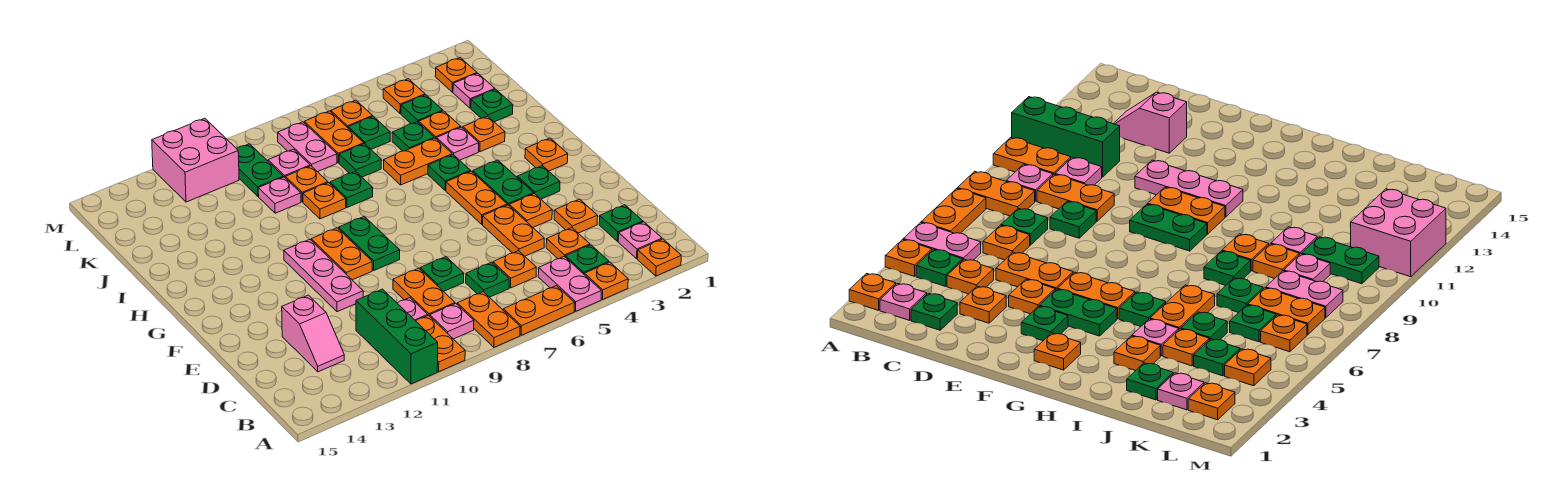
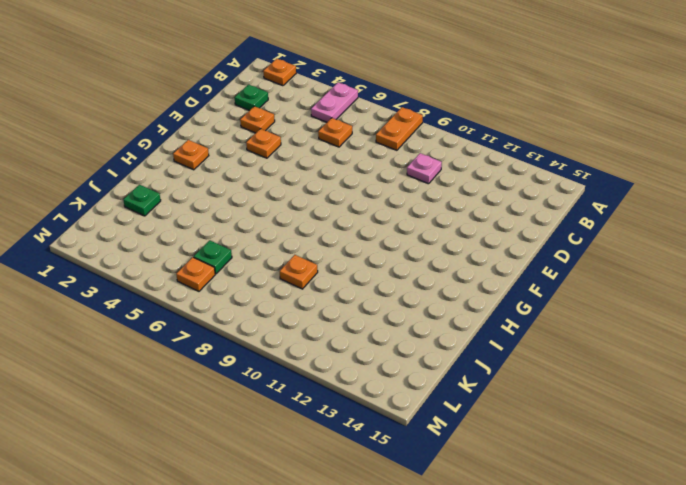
none -> orange 1x1 plate [584,262,628,300]
none -> orange 1x2 plate [503,286,575,335]
none -> orange 1x2 plate [416,315,465,372]
none -> green 1x3 brick [356,289,438,384]

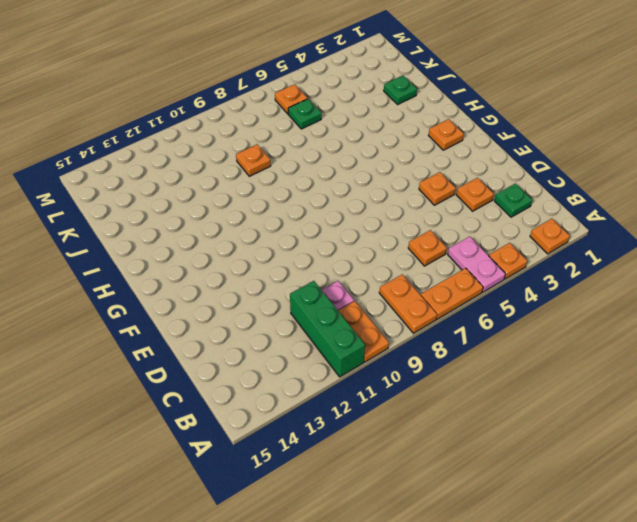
none -> pink 1x1 plate [618,222,662,259]
none -> green 1x1 plate [565,245,609,274]
none -> pink 1x1 plate [430,304,474,339]
none -> orange 1x1 plate [546,228,590,259]

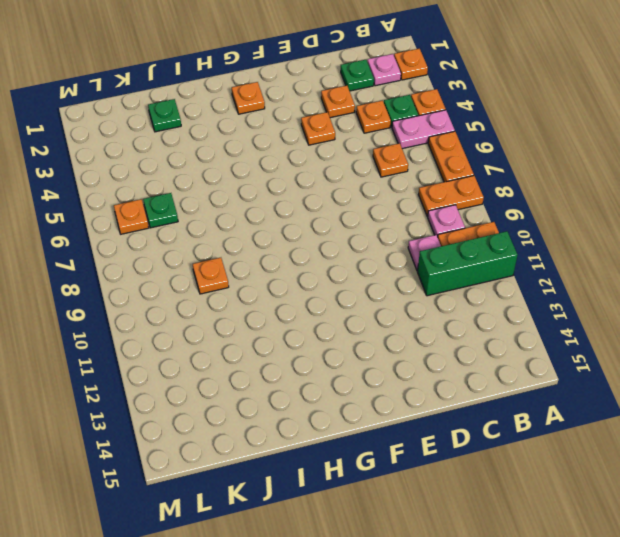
none -> green 1x1 plate [466,262,509,297]
none -> orange 1x2 plate [393,268,455,316]
none -> pink 1x2 slope [282,295,344,372]
none -> orange 1x2 plate [483,205,544,256]

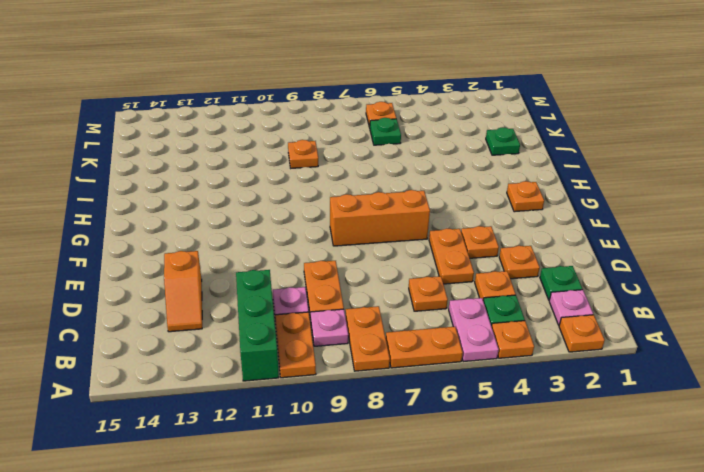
orange 1x2 slope [164,251,202,332] -> pink 1x2 slope [282,295,344,372]
orange 1x3 brick [330,190,430,246] -> none
none -> green 1x1 plate [466,262,509,297]
none -> green 1x1 plate [420,257,464,292]
none -> pink 1x3 plate [284,239,363,312]
none -> green 1x1 plate [517,166,560,199]

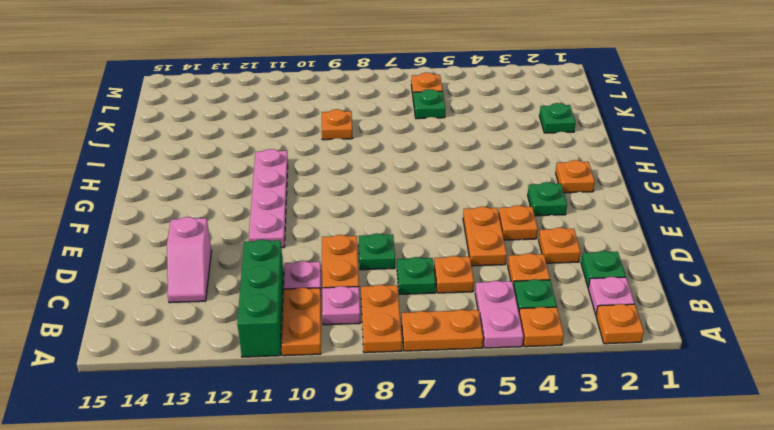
pink 1x4 plate [249,149,288,248] -> pink 1x3 plate [284,239,363,312]
none -> green 1x2 plate [473,160,534,205]
none -> orange 1x2 plate [446,171,507,224]
none -> green 1x2 plate [339,216,400,270]
none -> orange 1x2 plate [311,228,372,280]

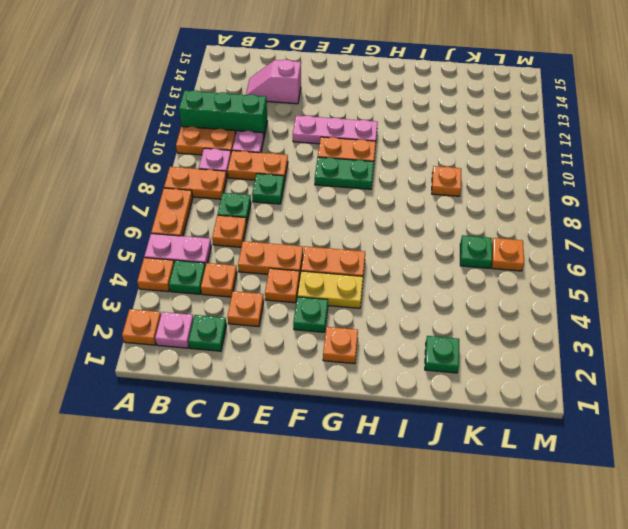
yellow 1x2 plate [297,271,363,308] -> green 1x2 plate [473,160,534,205]
none -> green 1x1 plate [428,155,470,191]
none -> orange 1x1 plate [463,116,505,152]
none -> pink 1x1 plate [437,127,479,160]
none -> orange 1x2 plate [384,138,452,185]

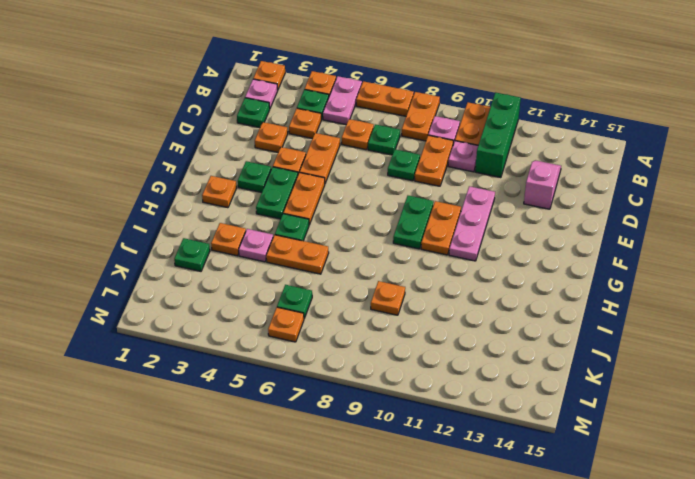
none -> green 1x1 plate [330,171,373,207]
none -> orange 1x1 plate [303,183,346,219]
none -> orange 1x1 plate [419,111,461,139]
none -> green 1x1 plate [392,122,434,151]

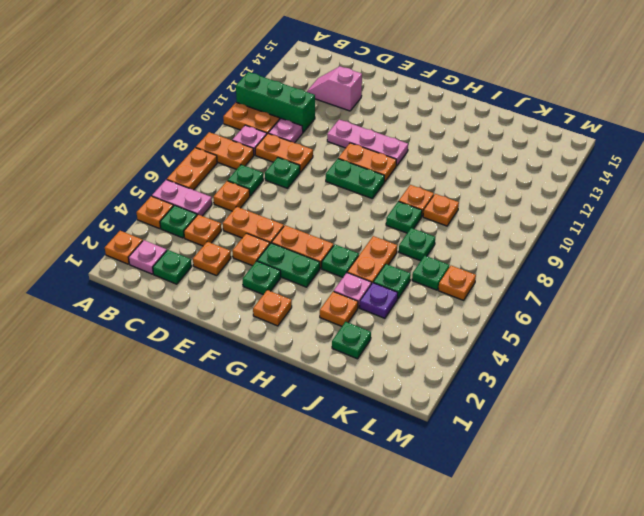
purple 1x1 plate [360,283,398,318] -> orange 1x1 plate [419,111,461,139]
none -> pink 1x1 plate [258,177,301,213]
none -> pink 1x1 plate [453,73,495,108]
none -> green 1x1 plate [401,95,443,124]
none -> orange 1x2 plate [304,111,364,163]

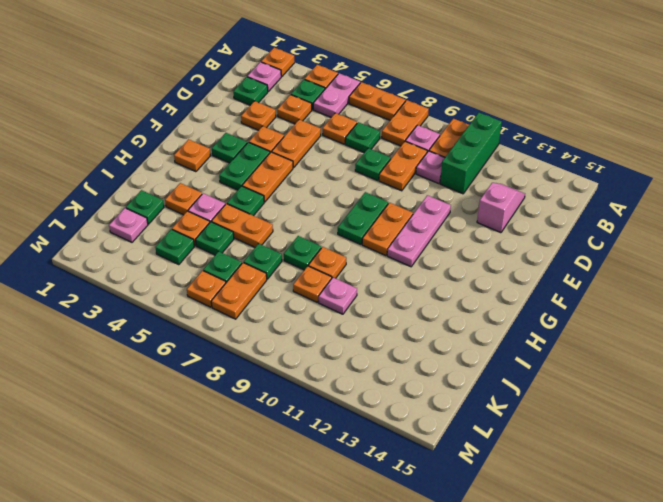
none -> pink 1x2 plate [278,122,337,172]
none -> pink 1x1 plate [268,149,310,177]
none -> green 1x2 plate [237,144,283,196]
none -> orange 1x1 plate [435,58,477,92]

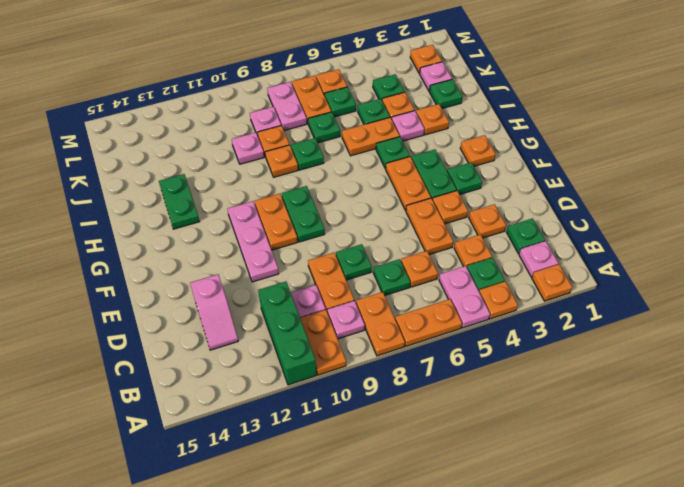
green 1x2 plate [159,174,199,229] -> green 1x2 plate moved to [237,144,283,196]
none -> orange 1x1 plate [383,79,425,114]
none -> pink 2x2 brick [152,118,239,202]

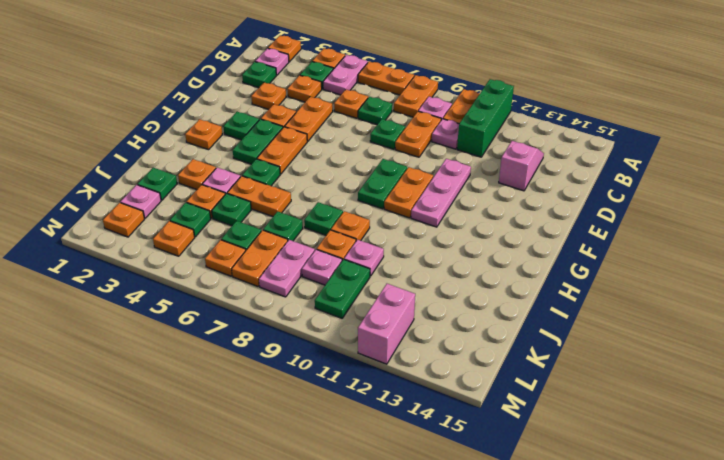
pink 1x2 brick [358,284,415,364] -> pink 2x2 brick [152,118,239,202]

